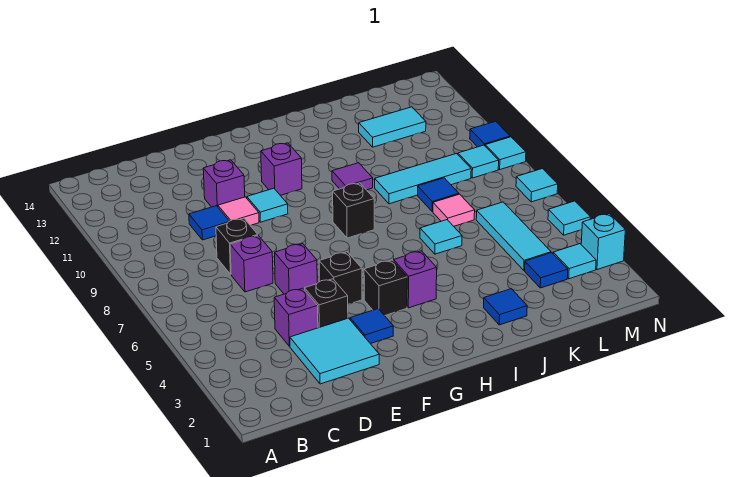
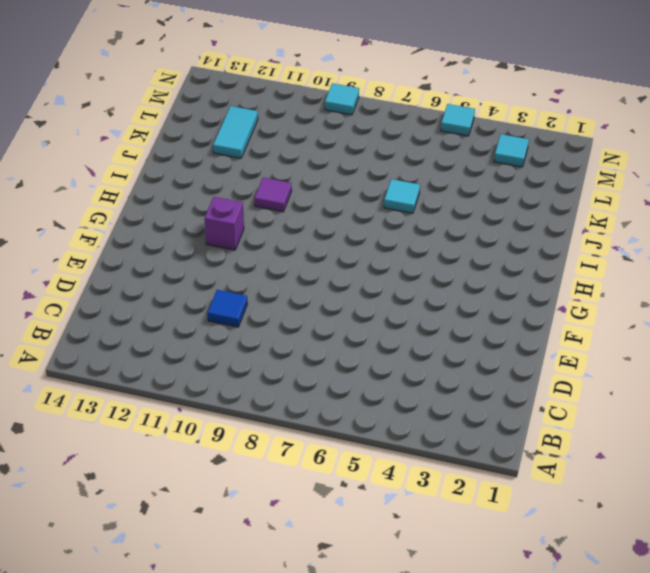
none -> cyan 2x2 tile [290,318,379,384]
none -> purple 1x1 brick [274,288,318,346]
none -> purple 1x1 brick [230,235,273,292]
none -> black 1x1 brick [216,218,258,274]

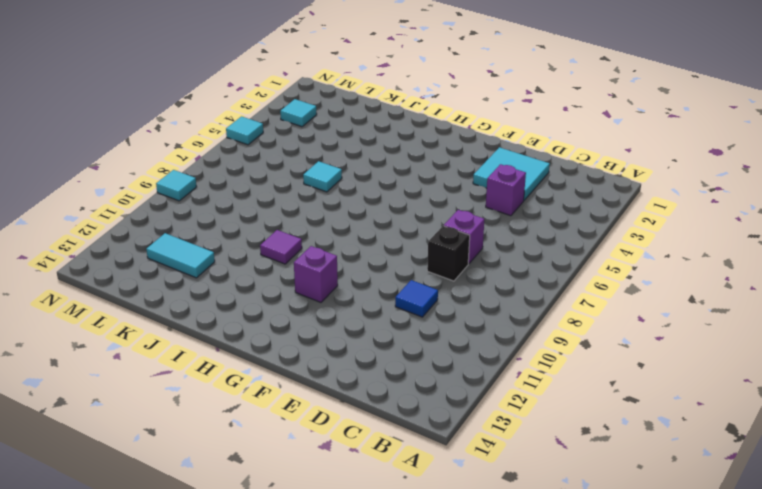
none -> black 1x1 brick [304,279,348,328]
none -> purple 1x1 brick [275,244,317,294]
none -> pink 1x1 tile [218,197,259,225]
none -> purple 1x1 brick [203,160,245,207]

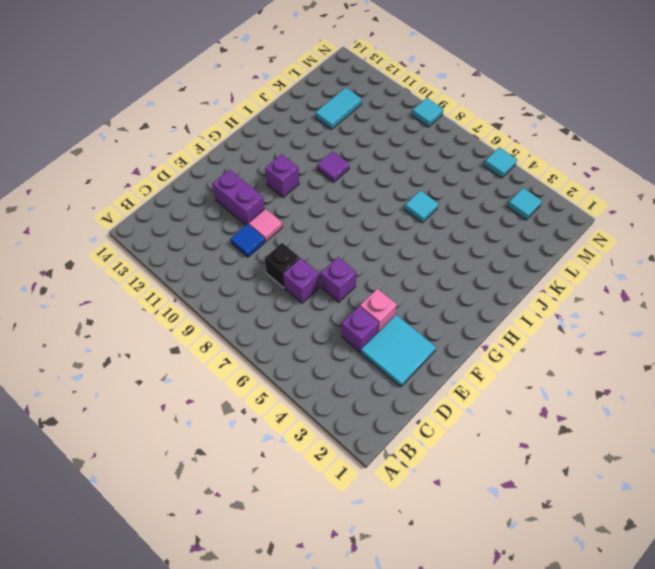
pink 1x1 brick [360,289,397,333] -> black 1x1 brick [304,279,348,328]
purple 1x2 brick [212,169,265,225] -> purple 1x1 brick [203,160,245,207]
none -> blue 1x1 tile [350,309,393,344]
none -> black 1x1 brick [319,252,362,304]
none -> cyan 1x1 tile [247,188,288,222]
none -> black 1x1 brick [364,260,407,316]

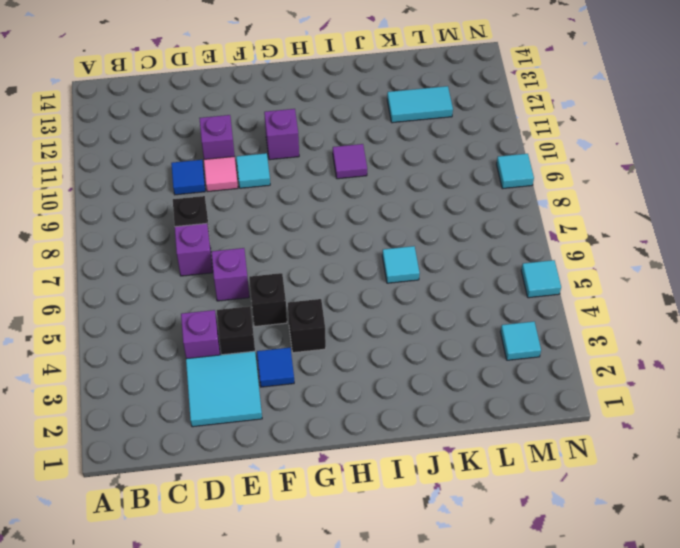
none -> purple 1x1 brick [394,251,437,308]
none -> black 1x1 brick [333,183,374,238]
none -> blue 1x1 tile [484,289,527,325]
none -> cyan 1x3 tile [375,154,471,204]

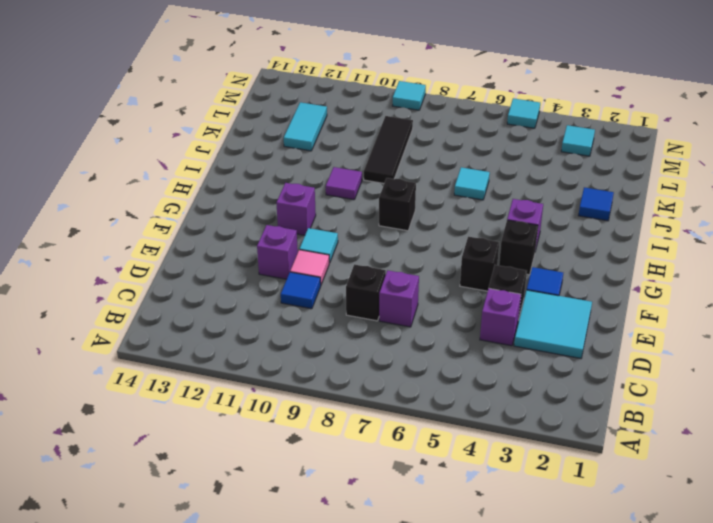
black 1x3 tile [364,116,413,183] -> cyan 1x3 tile [375,154,471,204]
none -> purple 1x1 brick [275,244,317,294]
none -> pink 1x1 tile [433,194,475,226]
none -> blue 1x1 tile [418,178,459,212]
none -> blue 1x1 tile [525,253,568,288]

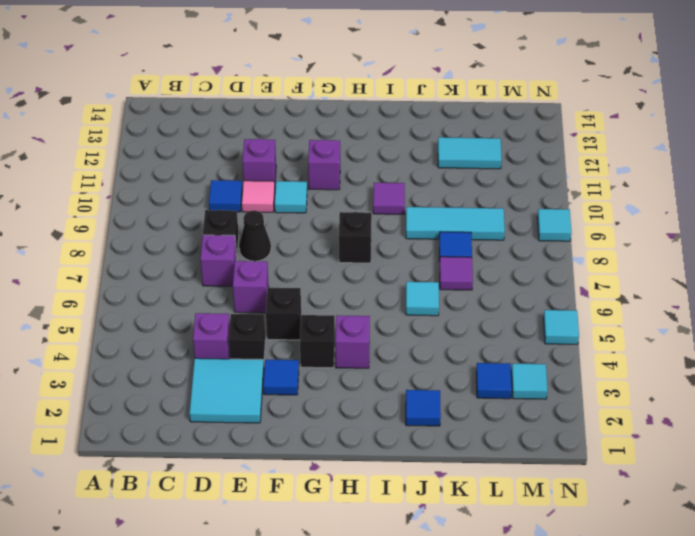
black 1x1 cone [239,210,271,261] -> none
purple 1x1 tile [440,257,473,290] -> pink 1x1 tile [433,194,475,226]
none -> cyan 1x3 tile [476,202,551,270]
none -> cyan 1x1 tile [458,145,499,178]
none -> cyan 1x1 brick [581,214,625,270]
none -> cyan 1x1 tile [516,169,558,202]

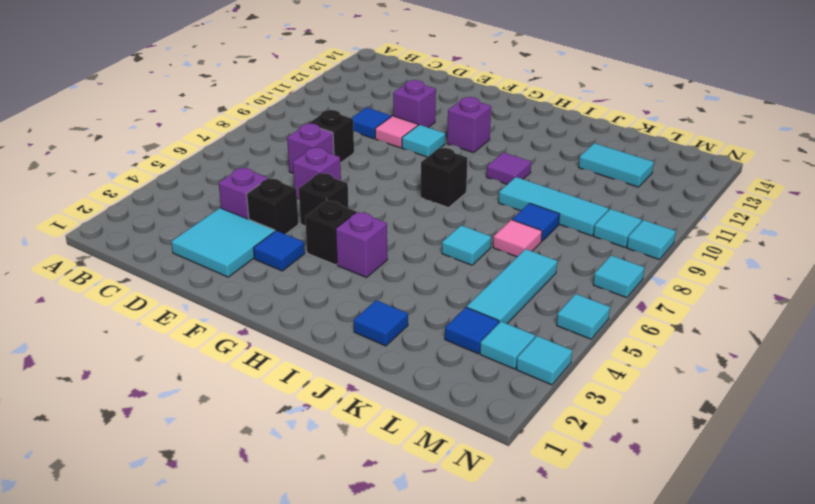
cyan 1x1 tile [516,336,572,385] -> cyan 1x1 brick [581,214,625,270]
none -> blue 1x1 tile [470,121,510,147]

